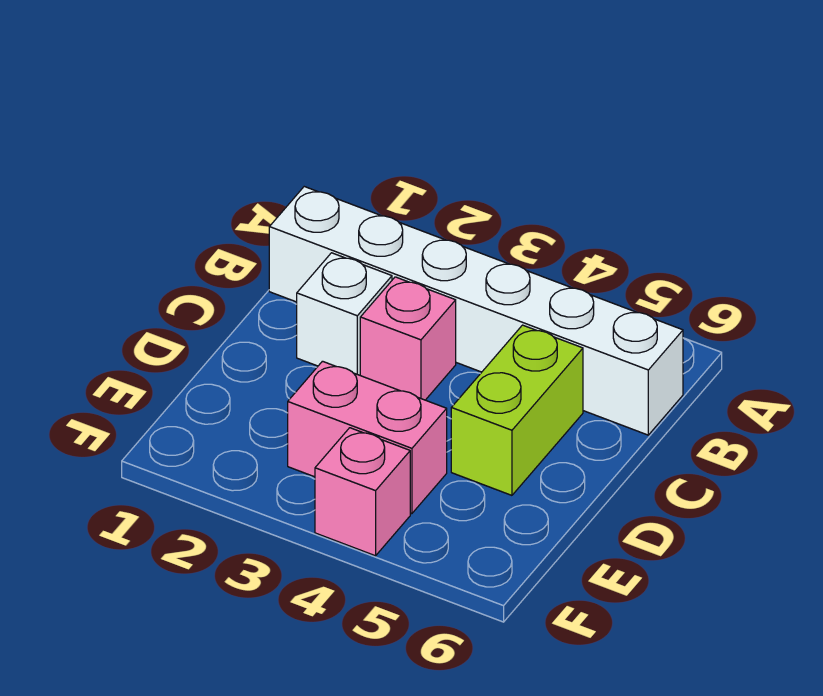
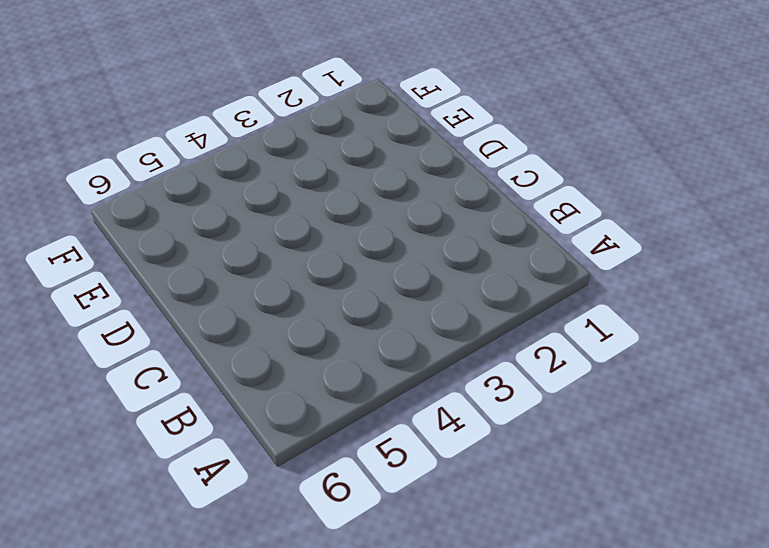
none -> white 1x6 brick [269,187,683,435]
none -> white 1x1 brick [297,253,392,375]

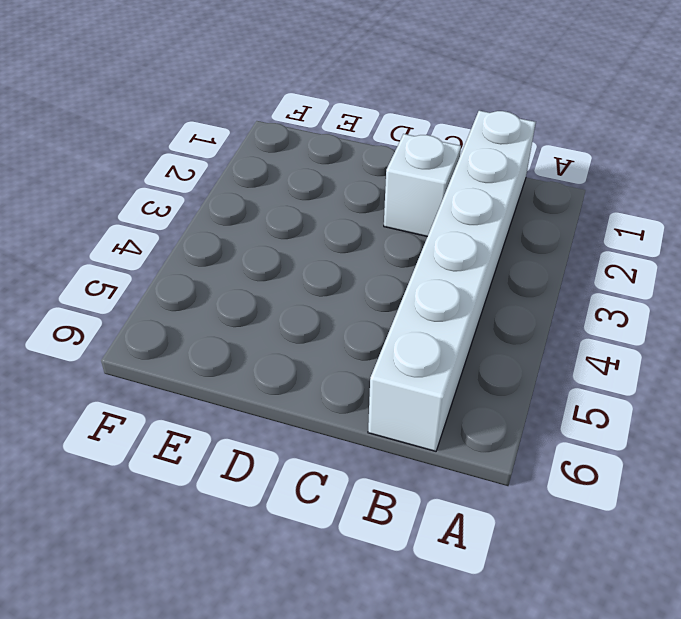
none -> pink 1x1 brick [360,277,456,400]
none -> lime 1x2 brick [451,325,583,495]

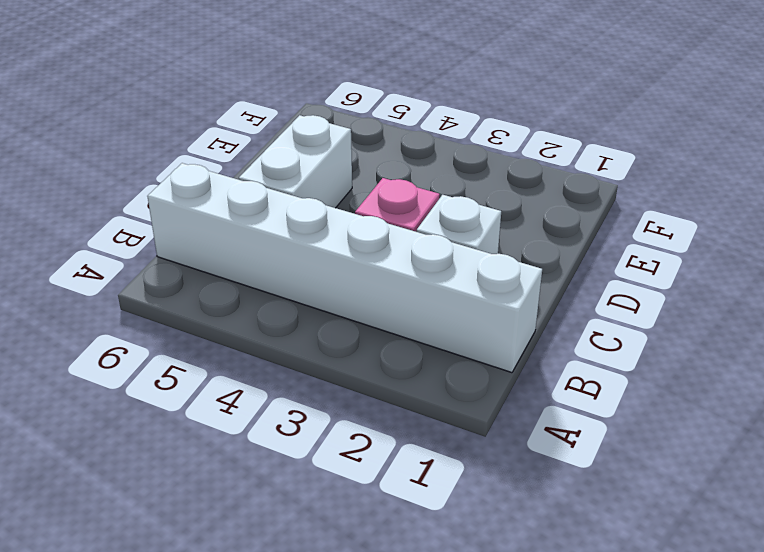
white 1x2 brick [239,115,352,208] -> lime 1x2 brick [451,325,583,495]
none -> pink 1x2 brick [288,361,447,514]
none -> pink 1x1 brick [315,428,410,556]

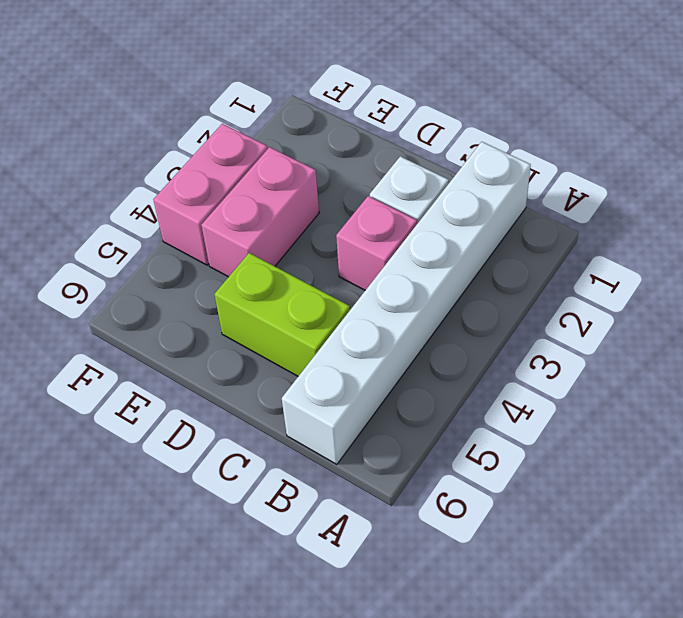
pink 1x2 brick [153,124,268,265] -> pink 1x1 brick [315,428,410,556]

